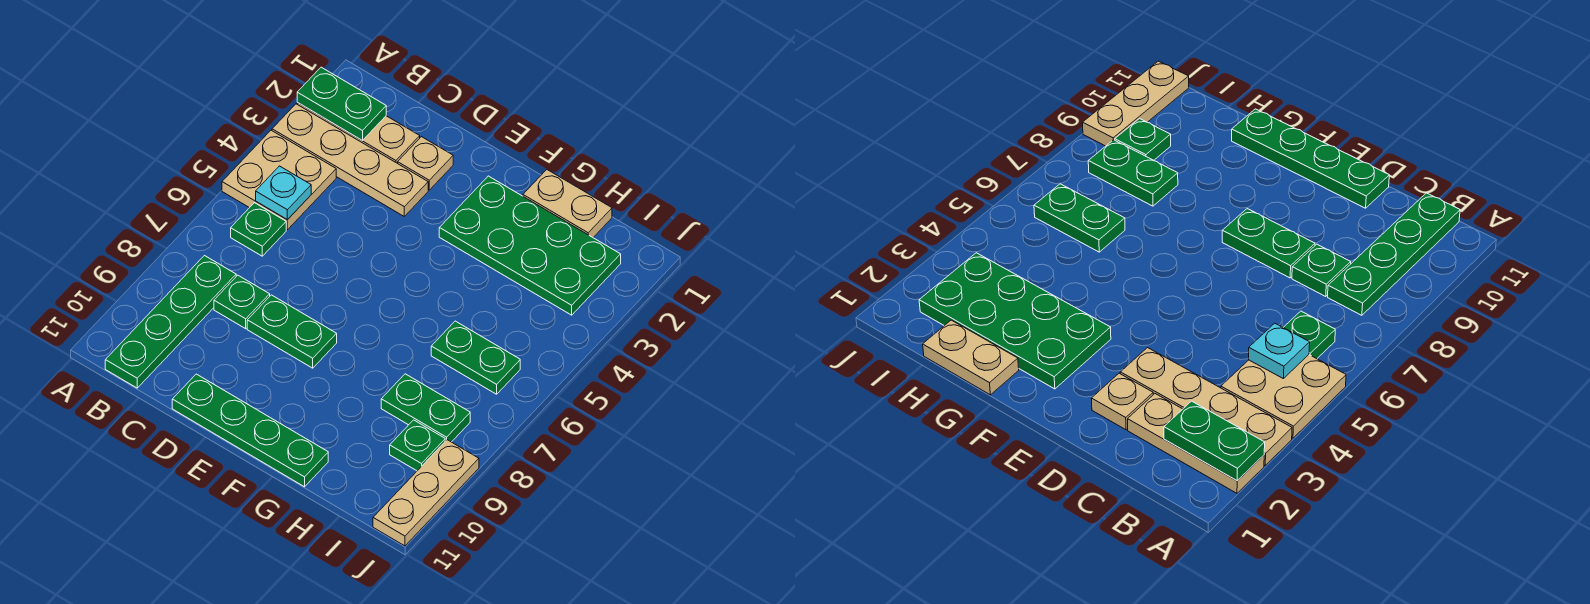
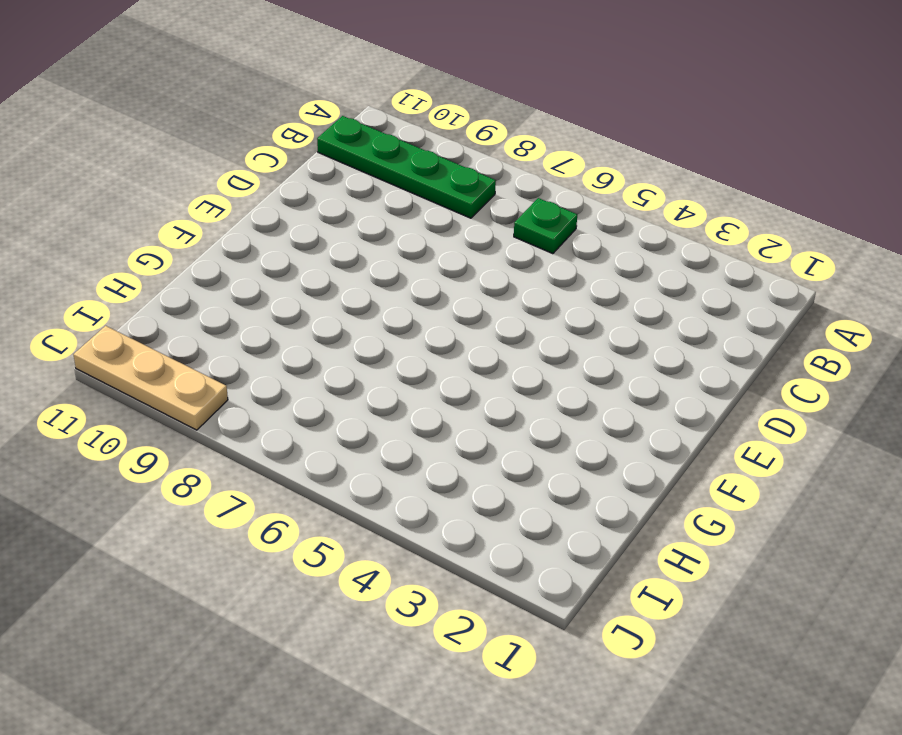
none -> tan 1x3 plate [297,103,420,163]
none -> tan 1x4 plate [272,104,428,216]
none -> tan 2x2 plate [222,130,336,230]

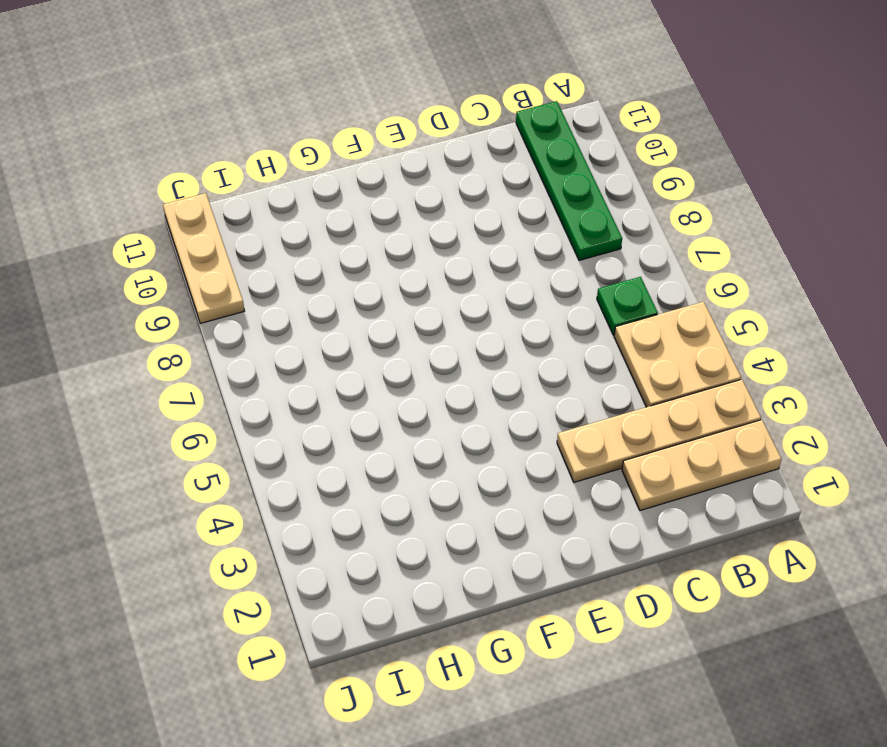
none -> green 1x1 plate [214,275,270,329]
none -> tan 1x1 plate [398,137,453,190]
none -> green 1x2 plate [247,295,337,368]

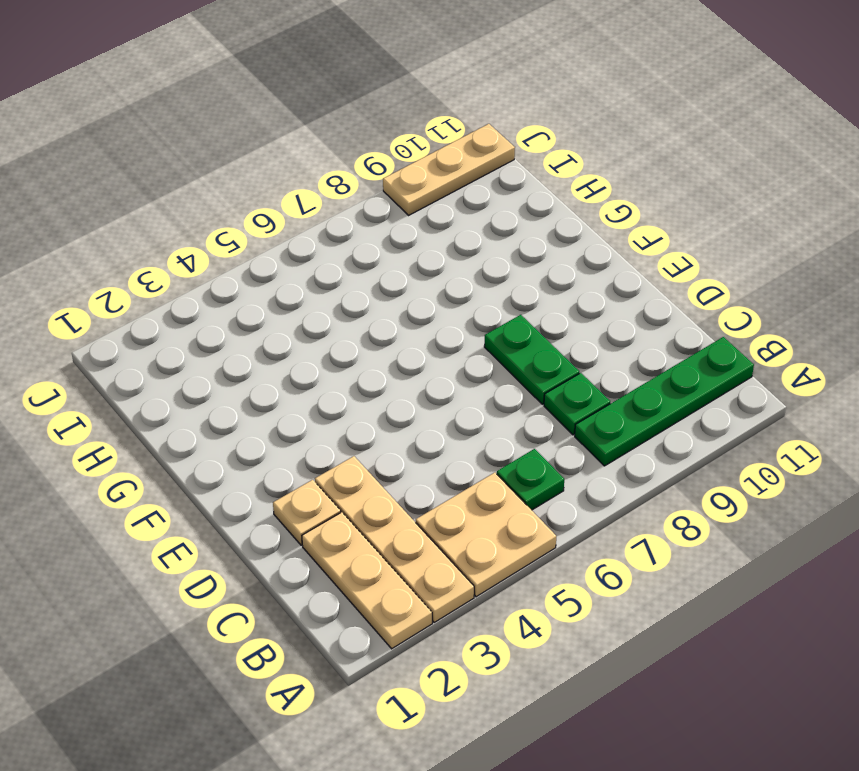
none -> green 1x4 plate [172,374,328,487]
none -> green 2x4 plate [439,176,621,315]
none -> tan 1x2 plate [523,170,612,237]

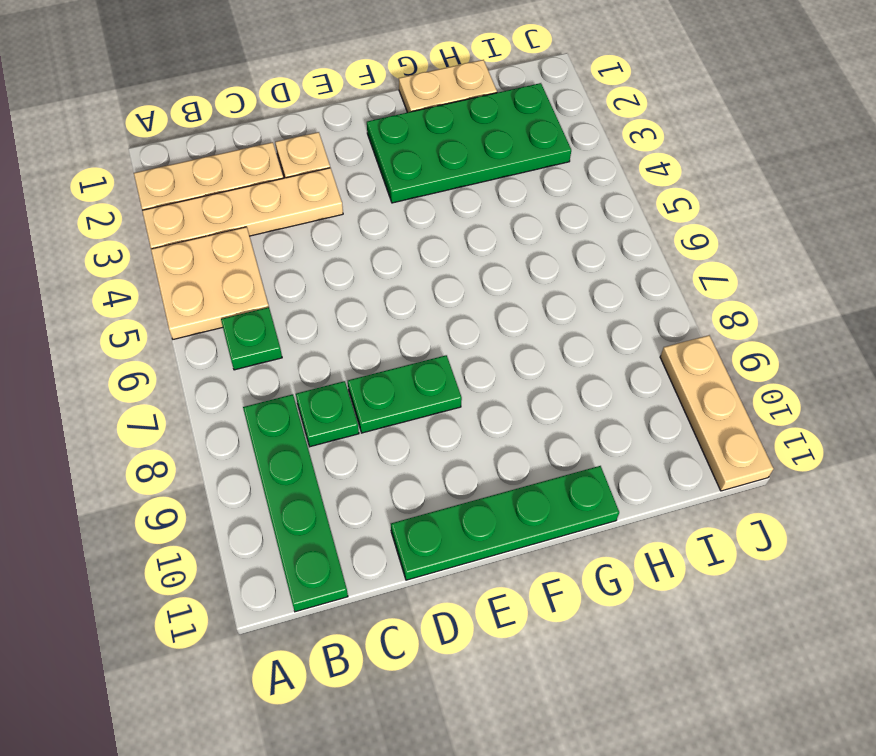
none -> green 1x2 plate [431,321,520,394]
none -> green 1x2 plate [381,374,470,442]
none -> green 1x1 plate [390,420,445,471]

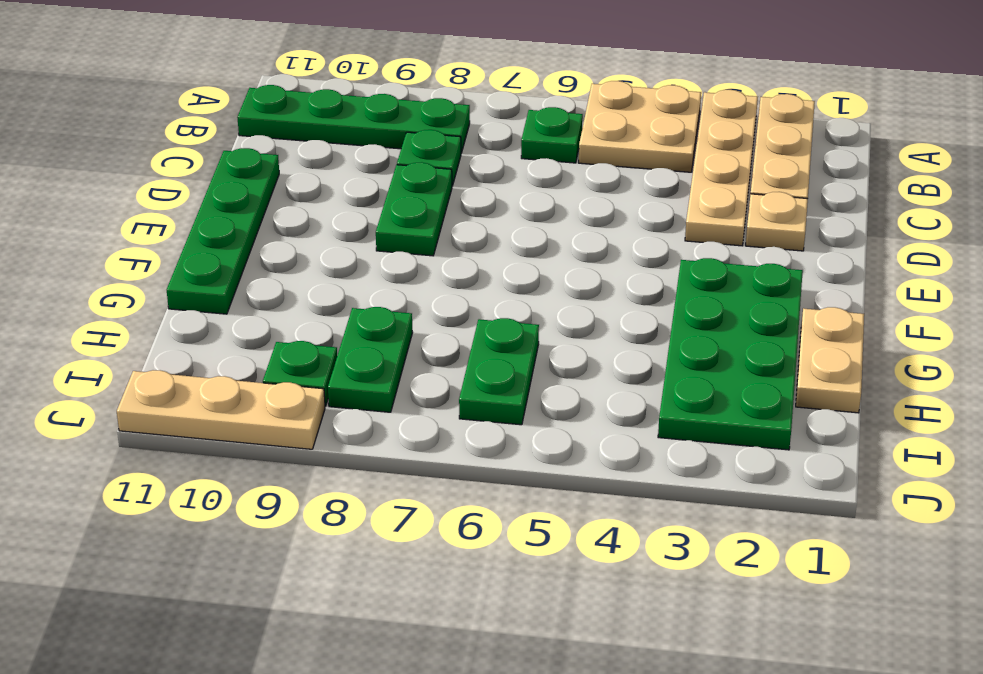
none -> green 1x2 plate [297,67,386,140]
none -> cyan 1x1 plate [256,166,311,220]

